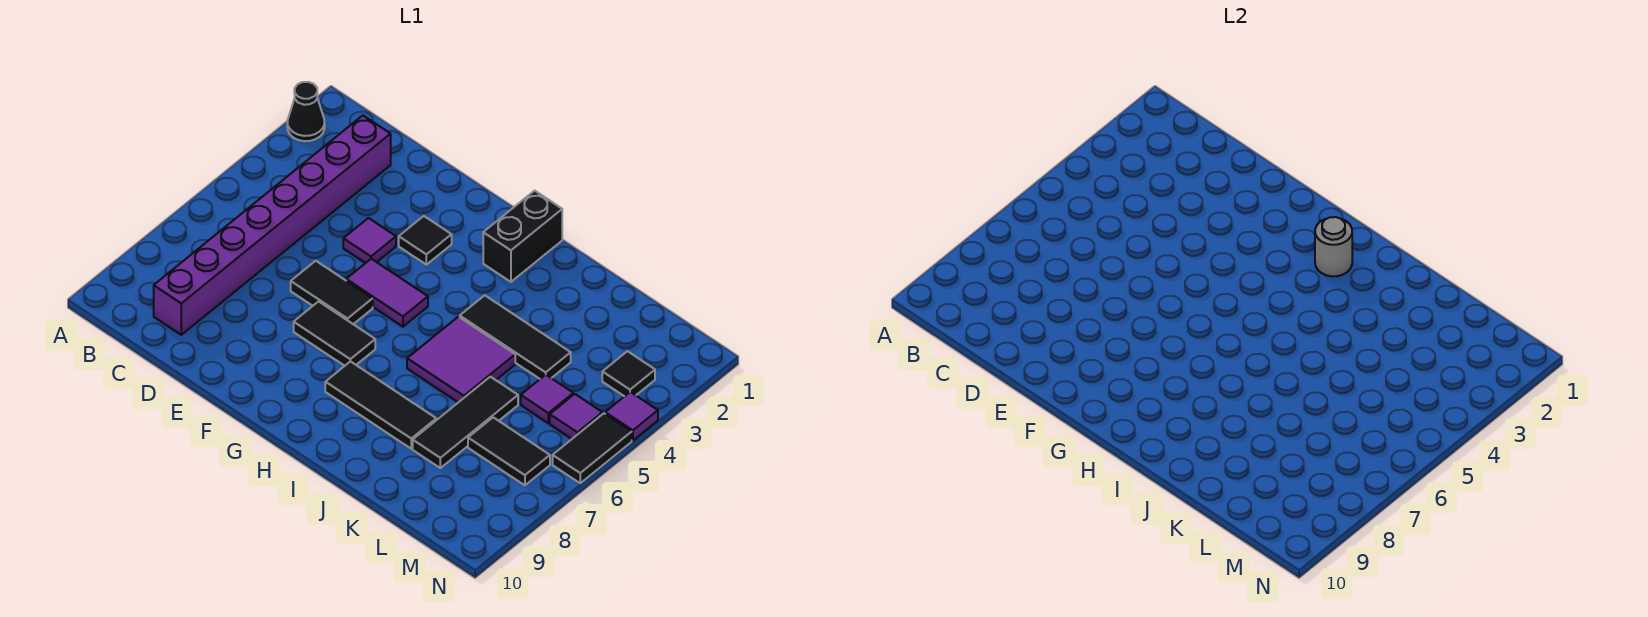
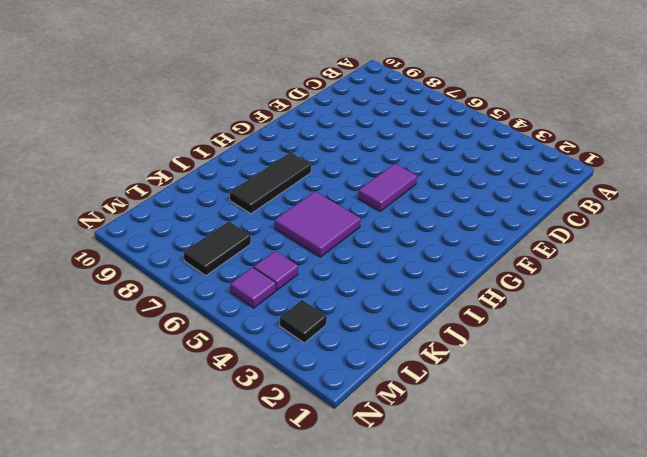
none -> black 1x1 cone [287,82,325,141]
none -> purple 1x8 brick [154,116,391,335]
none -> purple 1x1 tile [343,218,396,263]

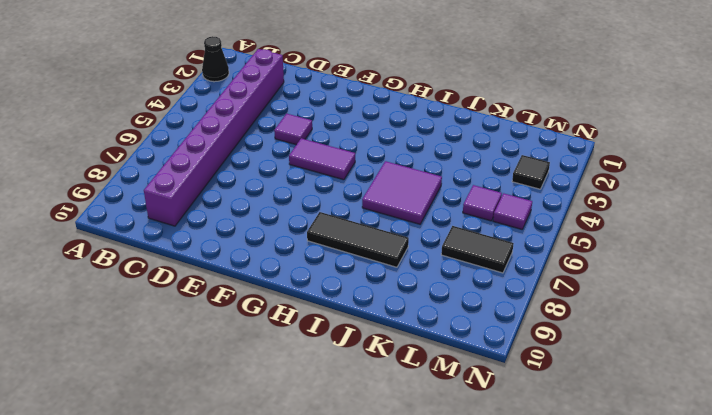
none -> black 1x2 tile [291,261,373,324]
none -> black 1x1 tile [399,216,452,265]
none -> black 1x2 tile [294,301,375,366]

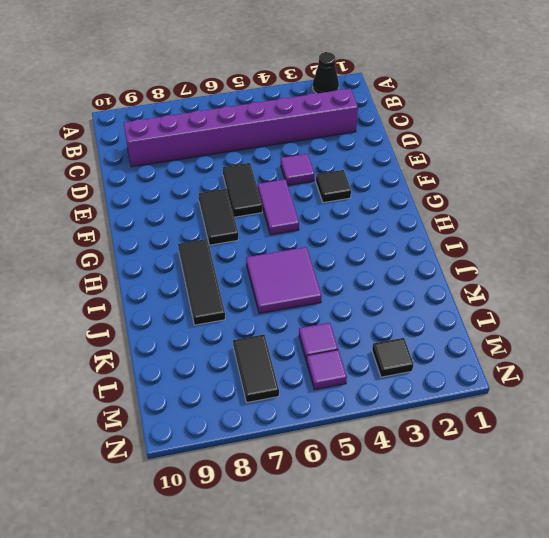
none -> black 1x2 brick [483,191,562,282]
none -> black 1x3 tile [460,295,571,379]
none -> black 1x3 tile [413,377,518,468]

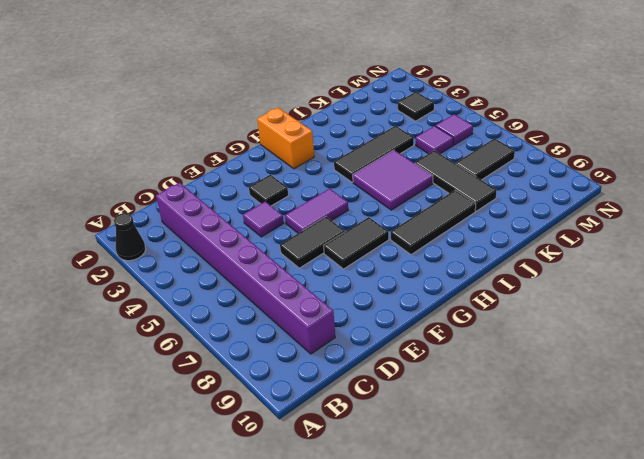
orange 1x2 brick [257,108,314,169] -> black 1x2 brick [483,191,562,282]
none -> purple 1x1 tile [605,392,658,441]
none -> black 1x2 tile [553,413,632,483]
none -> grey 1x1 round brick [1315,217,1352,276]

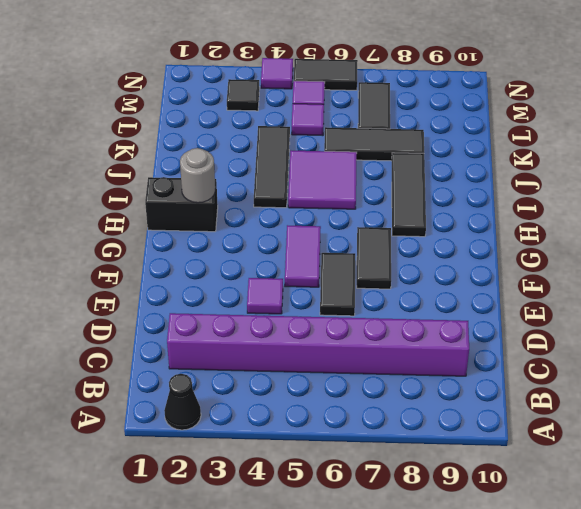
none -> black 1x1 tile [399,216,452,265]

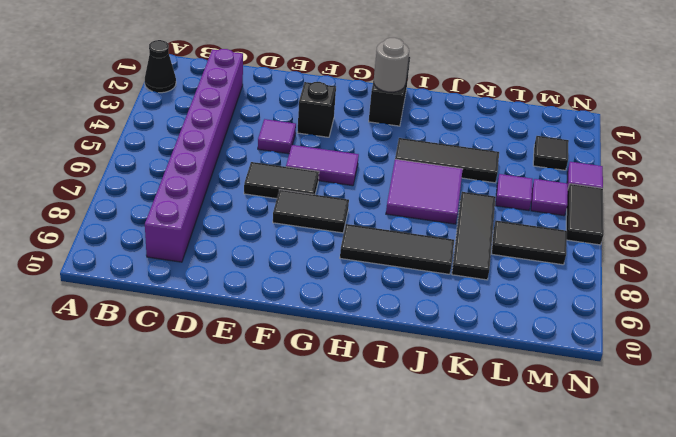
black 1x1 brick [297,82,336,137] -> black 1x1 tile [399,216,452,265]

